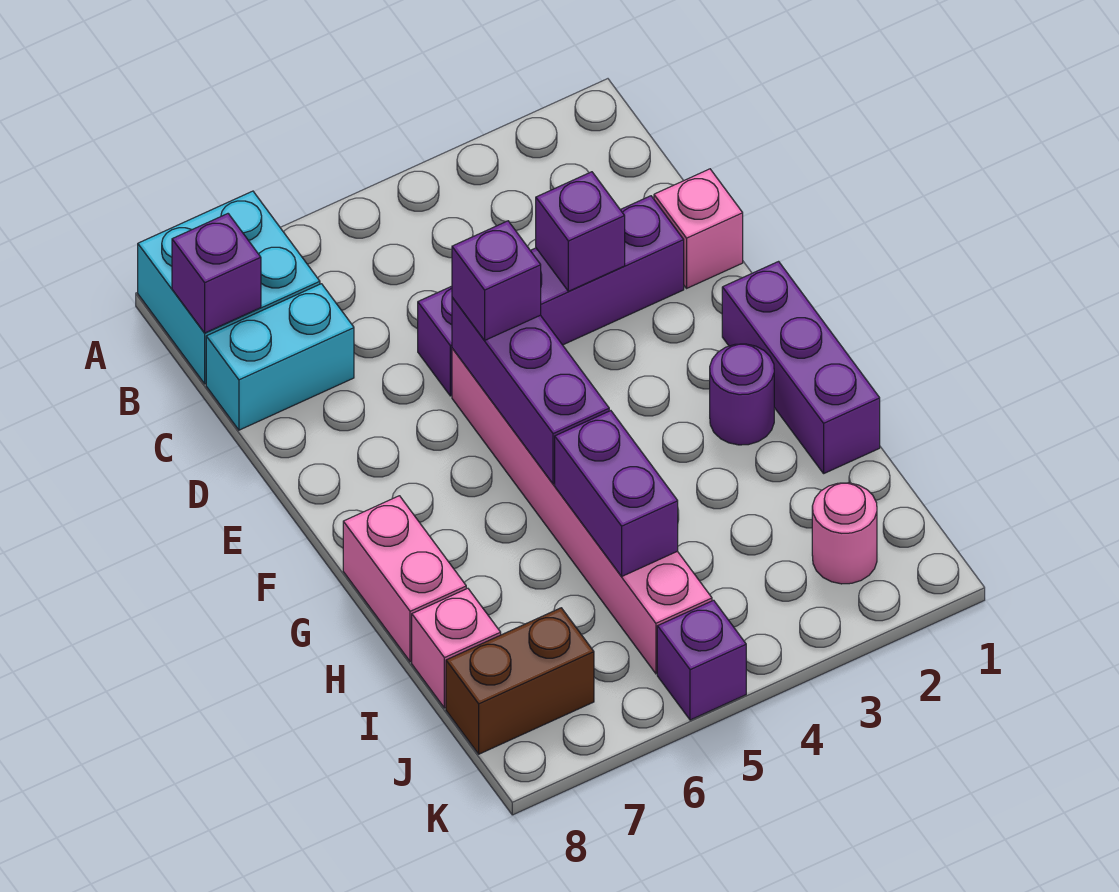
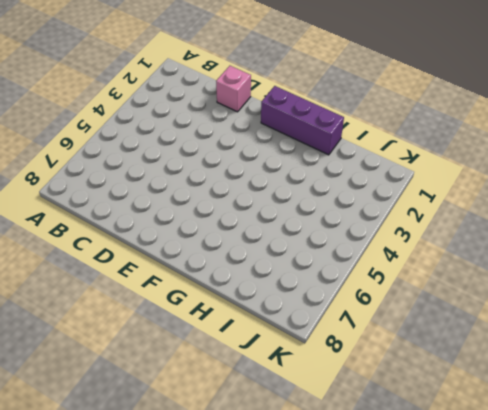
none -> cyan 2x2 brick [138,191,320,384]
none -> cyan 1x2 brick [206,284,354,430]
none -> purple 1x4 brick [418,196,684,396]

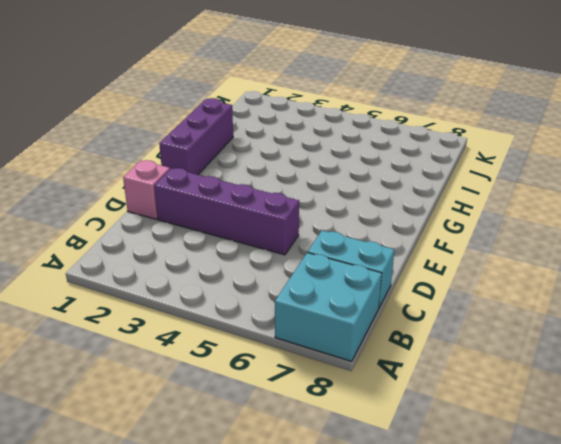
none -> pink 1x6 brick [452,348,712,674]
none -> purple 1x1 round brick [710,344,774,445]
none -> pink 1x2 brick [343,496,466,662]

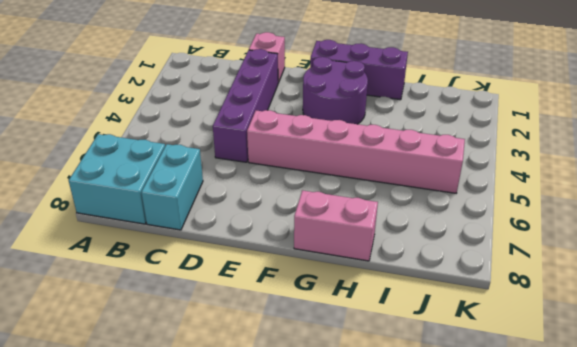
purple 2x2 round brick [303,57,368,124] -> purple 1x1 round brick [710,344,774,445]
none -> pink 1x1 brick [412,588,501,708]
none -> pink 1x1 round brick [812,483,877,584]
none -> brown 1x2 brick [446,608,594,754]

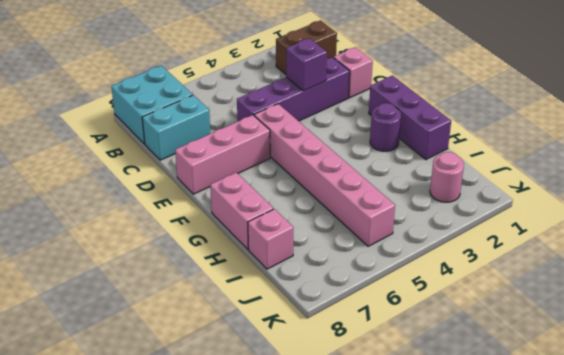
brown 1x2 brick [276,20,337,74] -> brown 1x2 brick moved to [446,608,594,754]
pink 1x3 brick [175,115,270,194] -> none
none -> purple 1x1 brick [657,600,746,720]
none -> purple 1x1 brick [172,214,261,333]
none -> purple 1x3 brick [452,297,609,484]

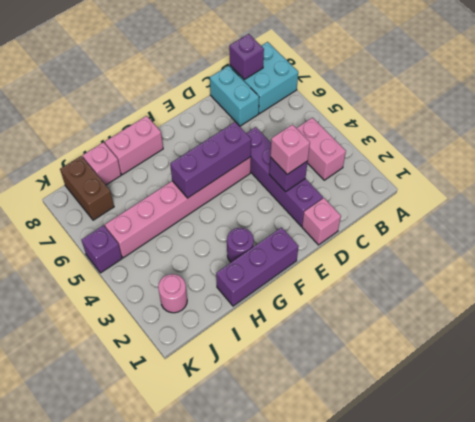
pink 1x2 brick [297,118,346,180] -> none
pink 1x1 brick [270,125,310,174] -> none
none -> purple 1x2 brick [555,411,678,577]
none -> purple 1x1 brick [452,221,541,340]

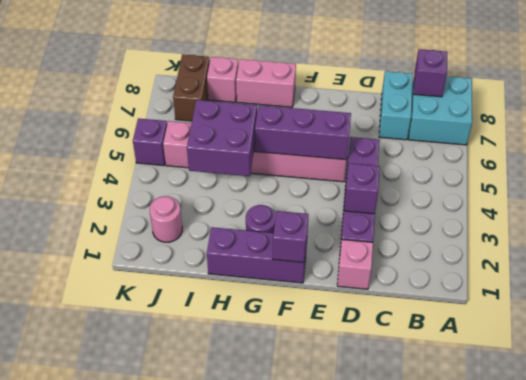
purple 1x1 brick [273,211,309,262] -> purple 1x1 brick moved to [452,221,541,340]
purple 2x2 brick [187,100,257,176] -> purple 1x2 brick [555,411,678,577]

